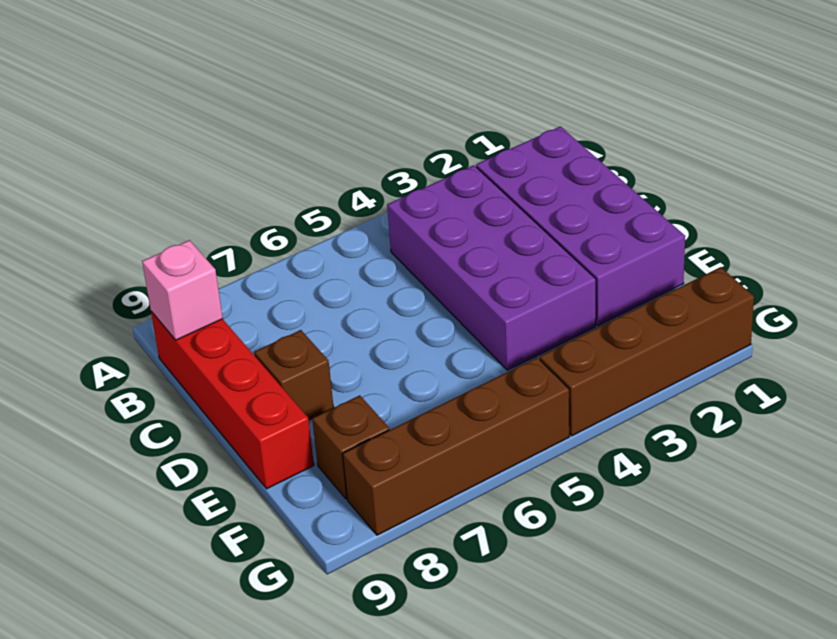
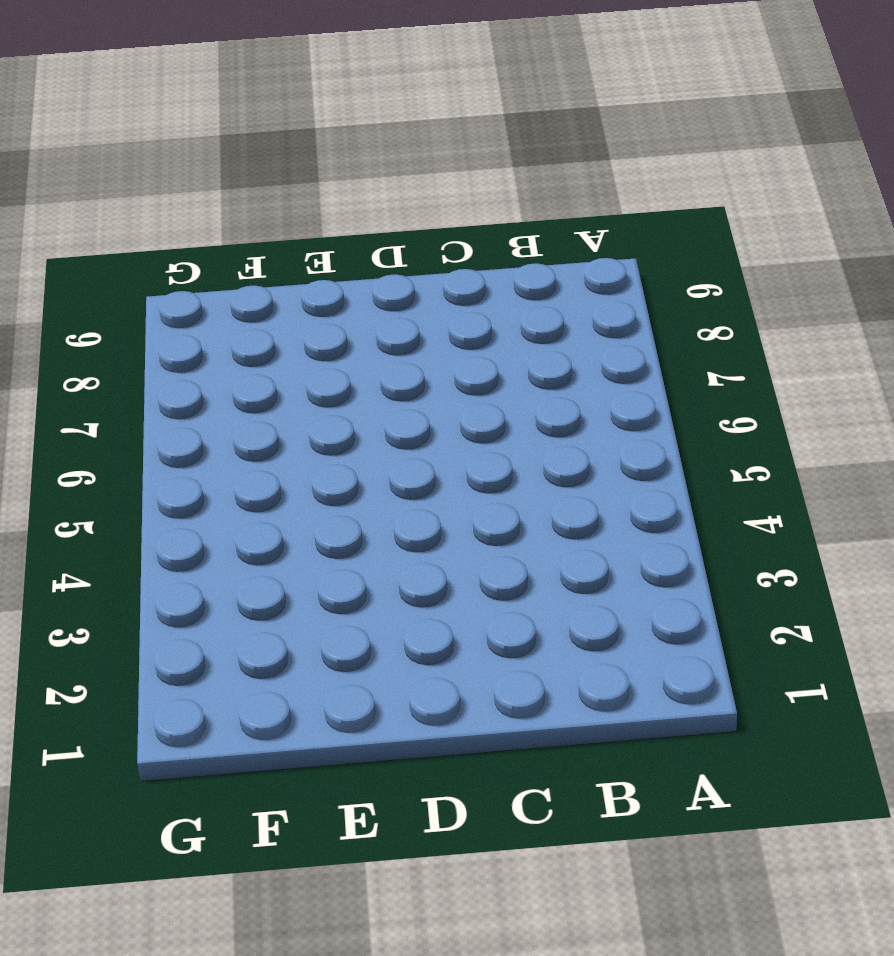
none -> purple 2x4 brick [476,126,685,326]
none -> purple 2x4 brick [387,166,596,370]

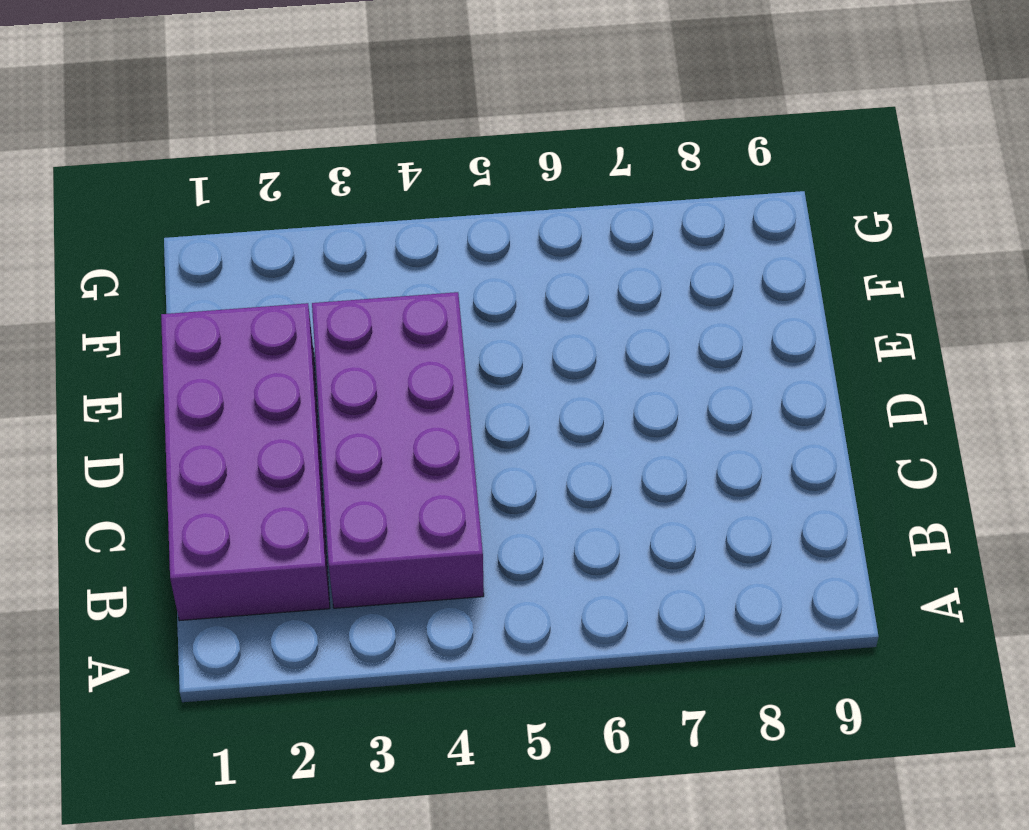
none -> red 1x4 brick [151,311,314,489]
none -> brown 1x1 brick [254,330,334,420]

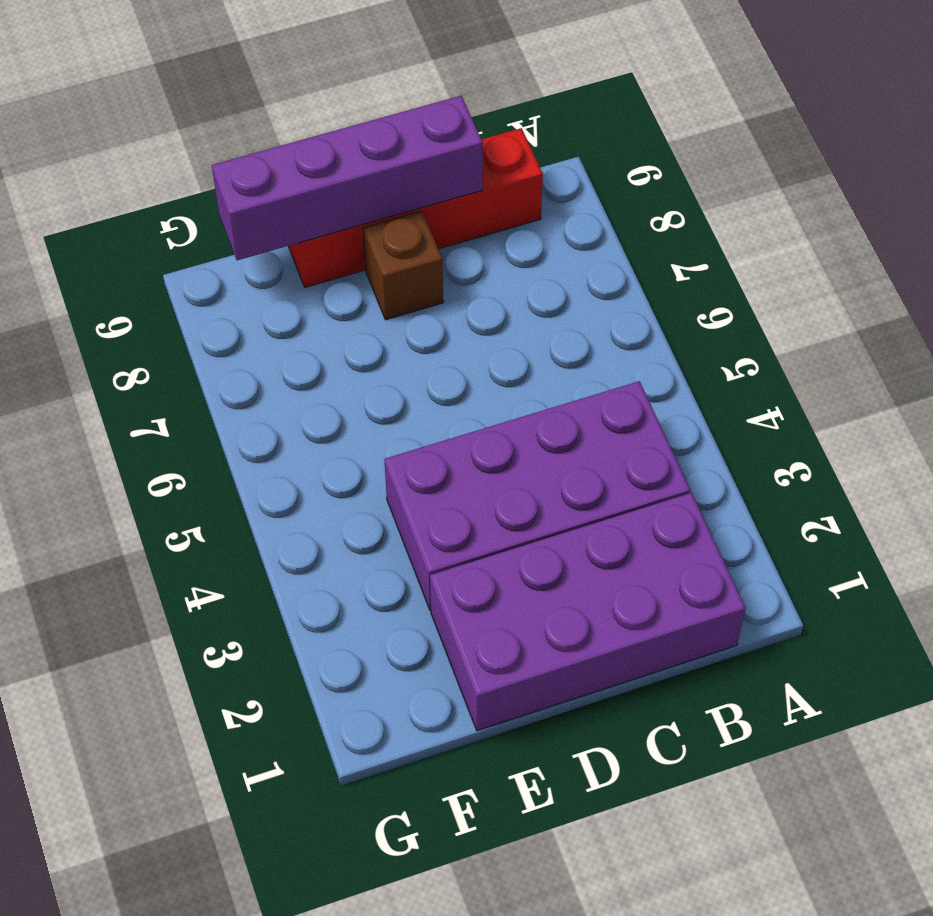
purple 1x4 brick [212,96,483,260] -> none
none -> brown 1x1 brick [312,395,389,499]
none -> brown 1x4 brick [540,267,754,436]

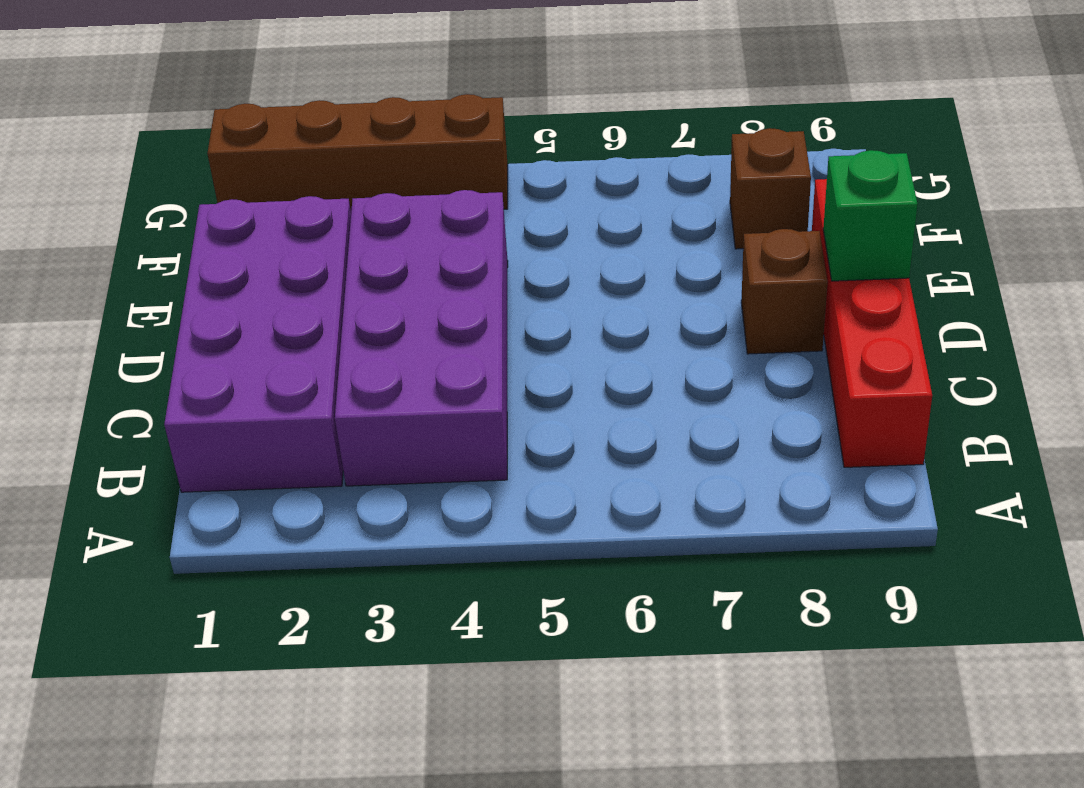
green 1x1 brick [823,150,918,281] -> none
none -> brown 1x4 brick [343,358,570,535]
none -> pink 1x1 brick [142,240,223,340]

